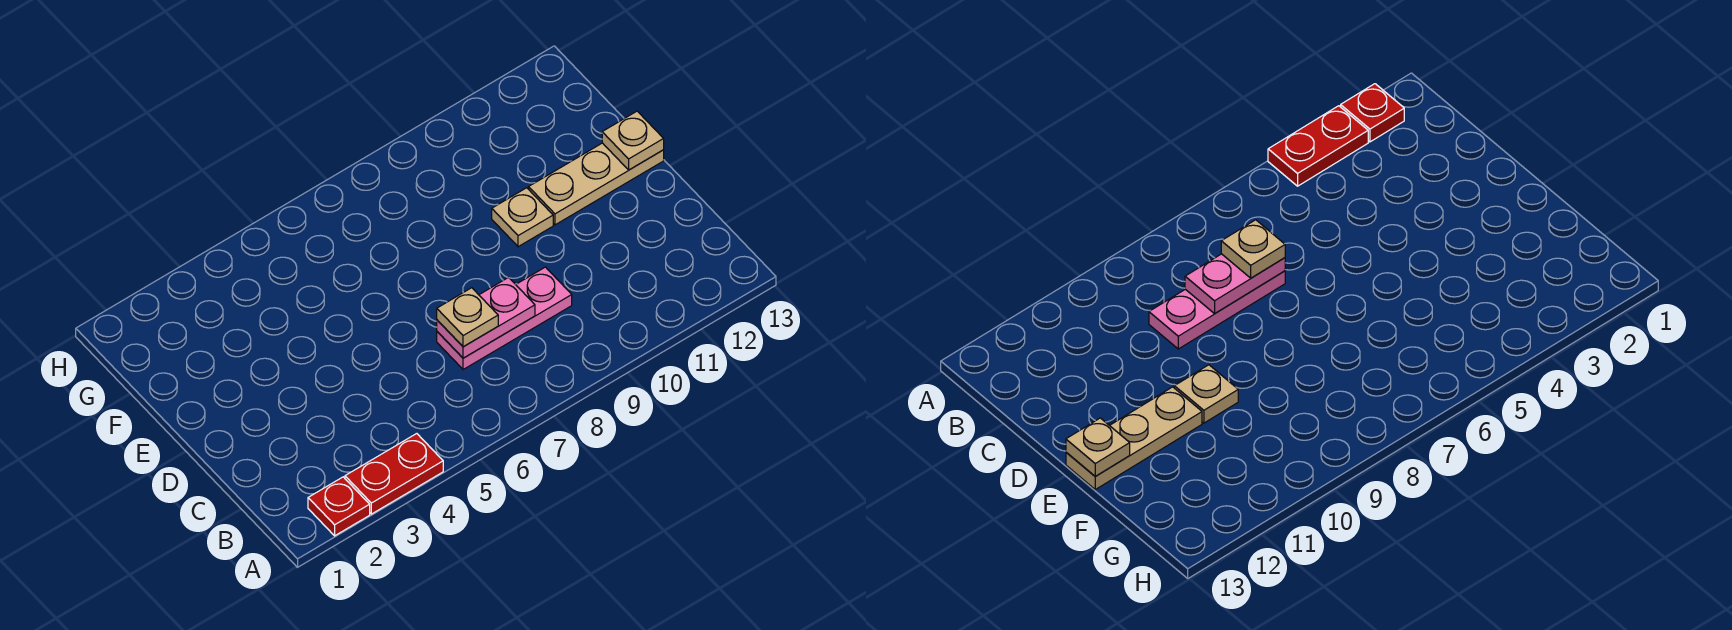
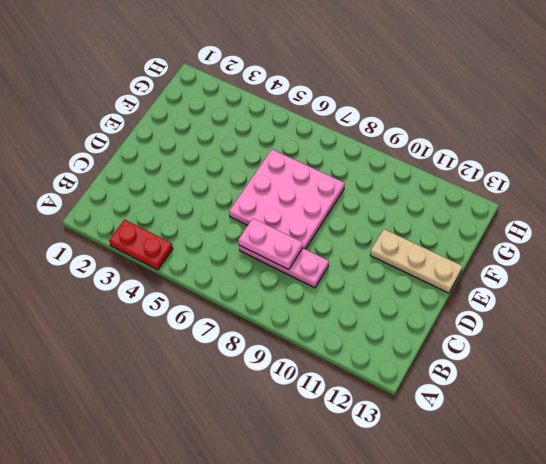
pink 3x3 plate [229,149,345,249] -> none
none -> red 1x1 plate [308,477,370,536]
none -> tan 1x1 plate [492,188,553,247]

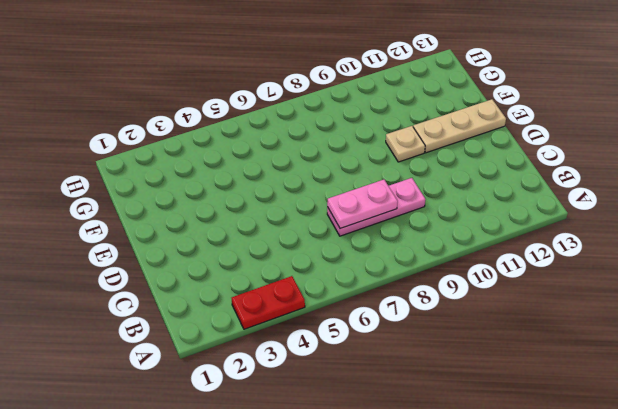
none -> red 1x1 plate [308,477,370,536]
none -> tan 1x1 plate [602,111,664,170]

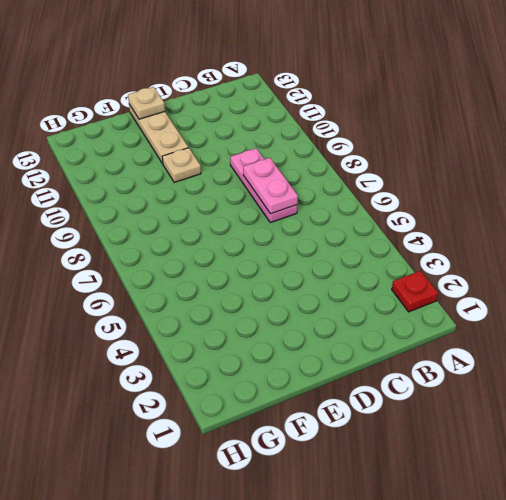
none -> red 1x2 plate [345,434,443,514]
none -> tan 1x1 plate [437,288,498,347]

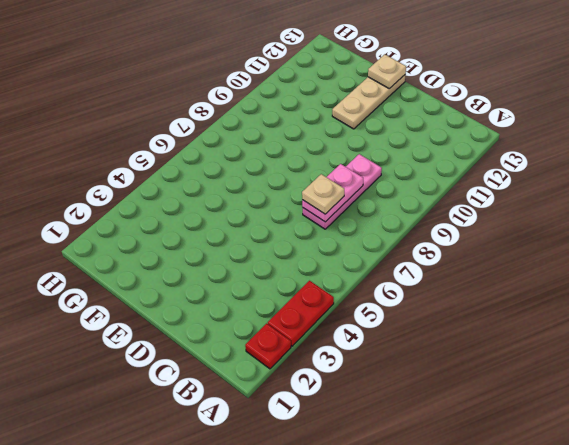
none -> tan 1x1 plate [492,188,553,247]

